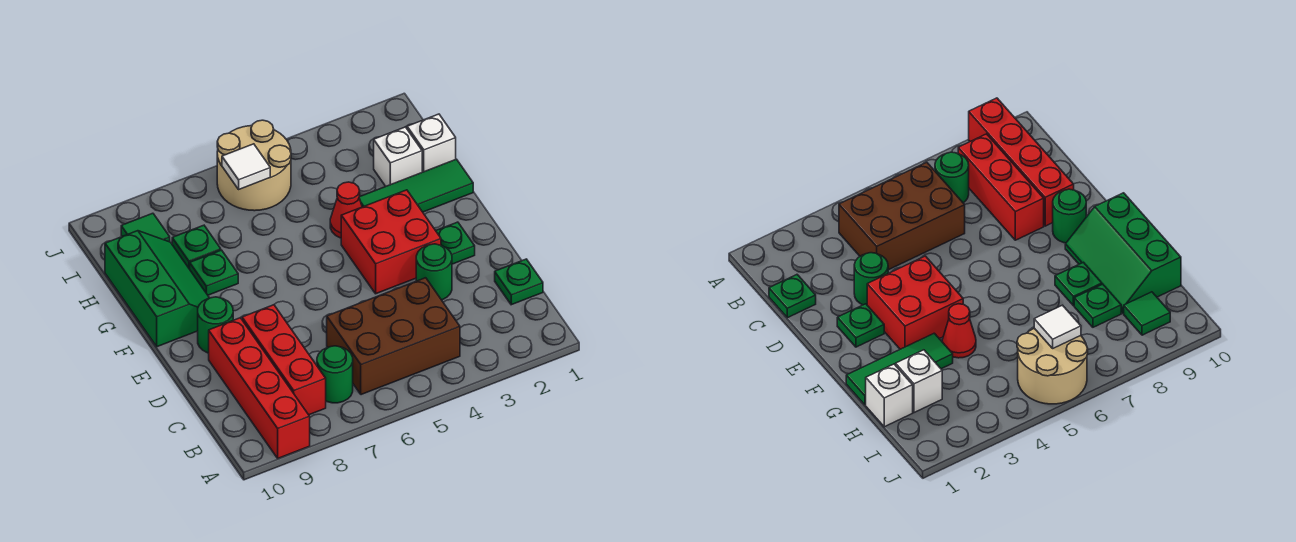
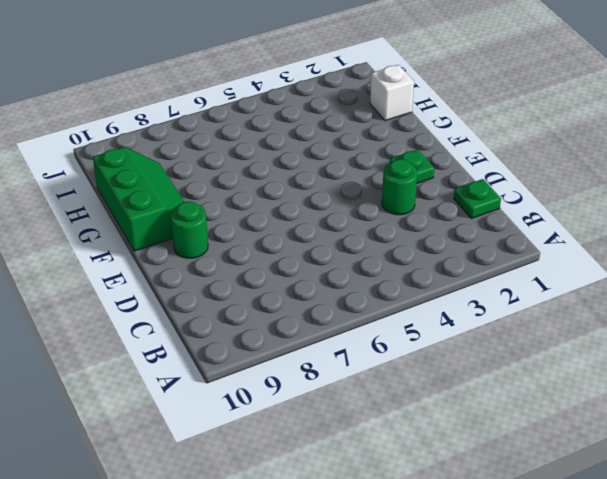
none -> red 1x4 brick [209,318,310,458]
none -> brown 2x3 brick [327,278,460,395]
none -> green 1x1 round brick [317,346,353,403]

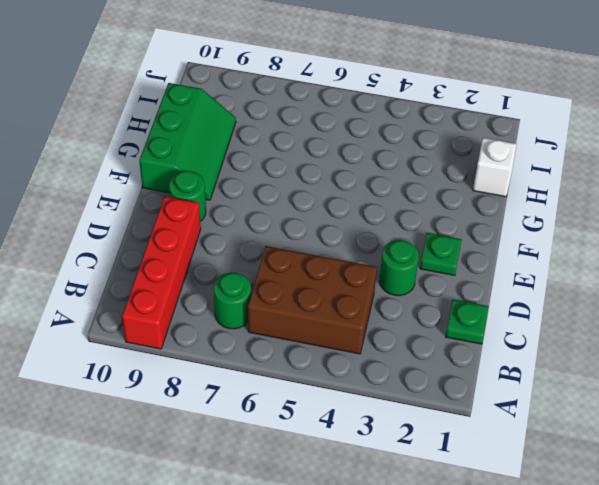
none -> red 1x3 brick [242,305,326,415]
none -> red 2x2 brick [341,190,441,294]
none -> green 1x3 tile [359,159,473,212]

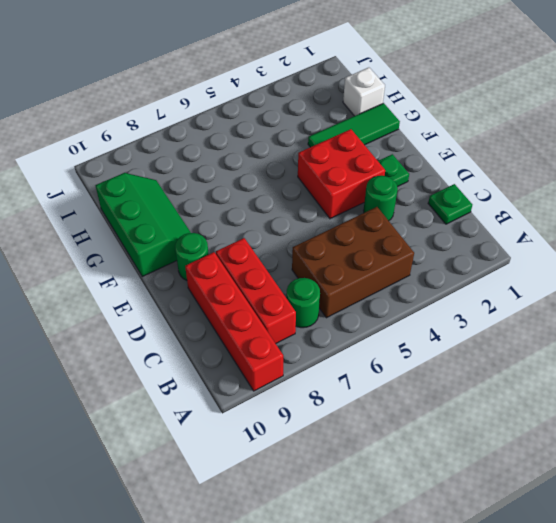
none -> red 1x1 cone [330,182,362,238]
none -> green 1x1 plate [190,250,238,295]
none -> white 1x1 brick [374,127,422,186]

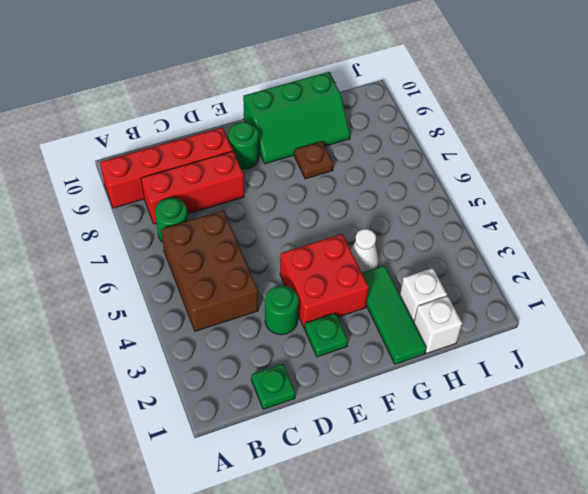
white 1x1 cone [351,229,379,272] -> red 1x1 cone [330,182,362,238]
brown 1x1 plate [294,141,334,179] -> green 1x1 plate [190,250,238,295]
none -> green 1x1 plate [172,225,221,269]
none -> tan 2x2 round brick [217,120,291,211]
none -> green 1x1 tile [121,213,170,242]

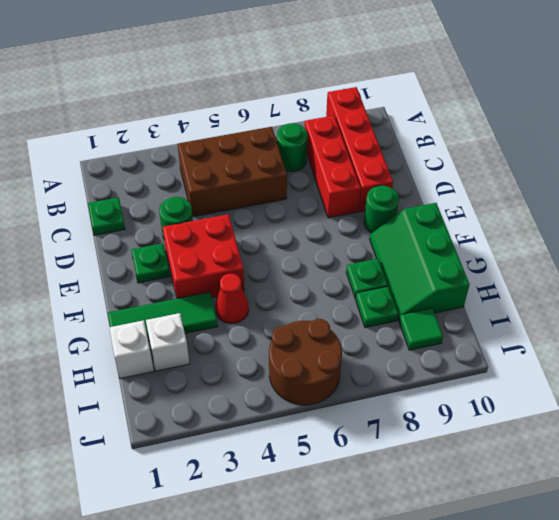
brown 2x2 round brick [269,319,342,405] -> tan 2x2 round brick [217,120,291,211]
none -> white 1x1 tile [222,144,270,189]

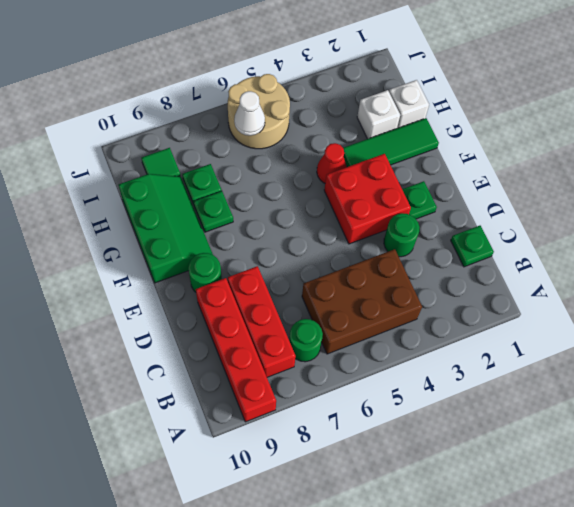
white 1x1 cone [234,91,265,136] -> white 1x1 tile [222,144,270,189]

